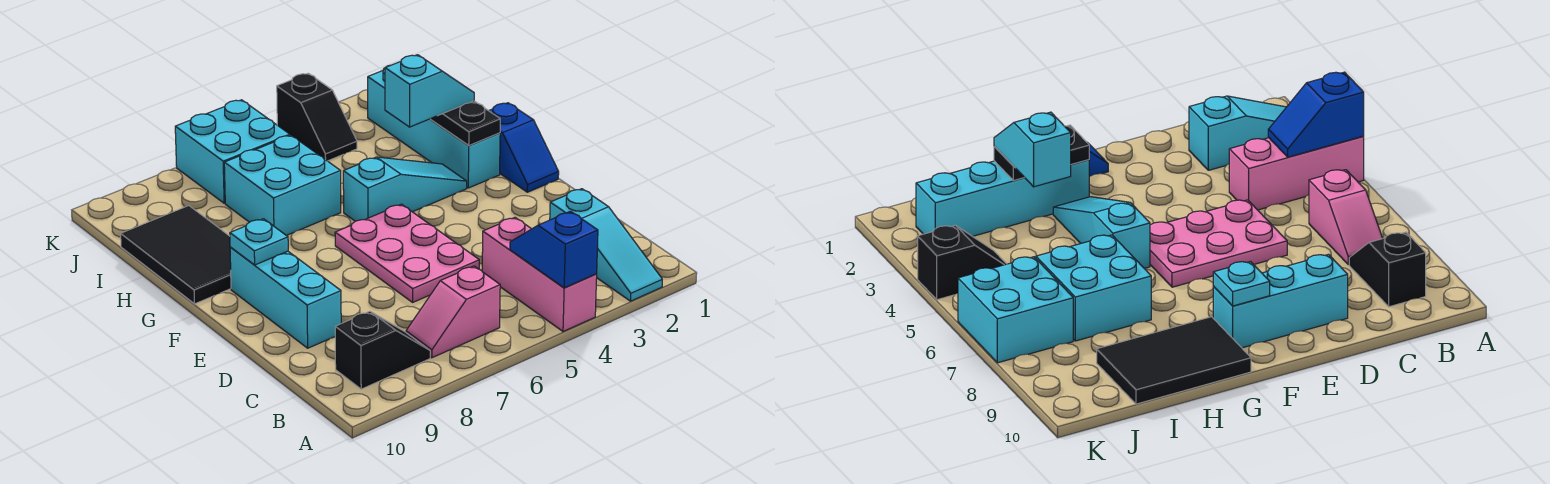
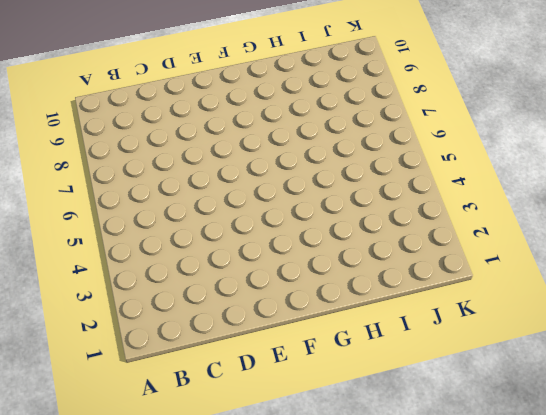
none -> cyan 1x3 slope [550,189,662,301]
none -> pink 1x3 brick [482,218,597,332]
none -> pink 1x2 slope [406,266,500,358]

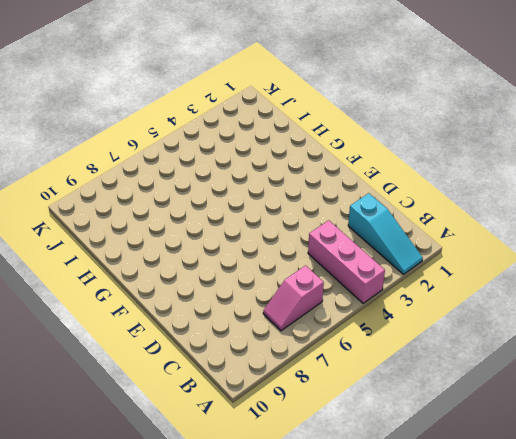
none -> black 1x2 slope [335,311,430,389]
none -> pink 2x3 plate [335,204,479,302]
none -> cyan 1x3 brick [230,247,341,348]

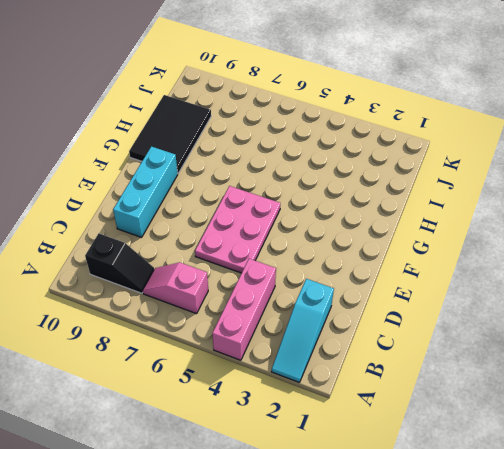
none -> blue 1x2 slope [489,103,559,192]
none -> cyan 1x4 brick [368,65,500,188]
none -> cyan 1x3 slope [343,157,467,221]

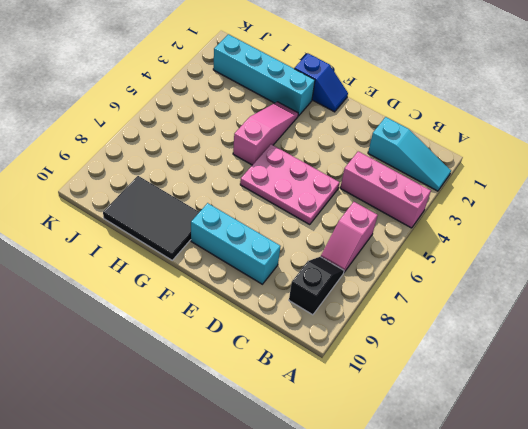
pink 1x3 slope [233,102,298,165] -> cyan 1x3 slope [343,157,467,221]
none -> cyan 2x2 brick [224,135,341,235]
none -> black 1x2 slope [277,73,357,161]
none -> cyan 2x2 brick [175,100,290,203]

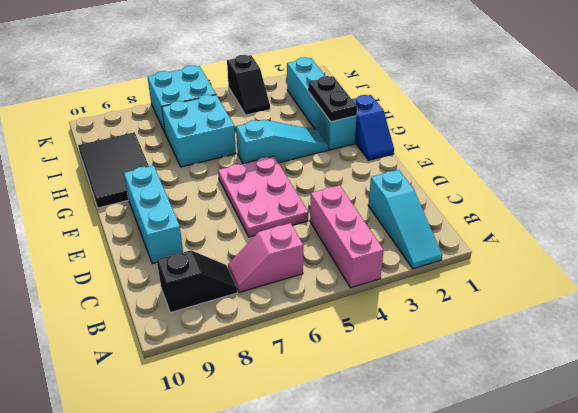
none -> blue 1x2 slope [510,211,598,288]
none -> cyan 1x1 plate [230,219,288,265]
none -> cyan 1x2 slope [385,55,474,127]

